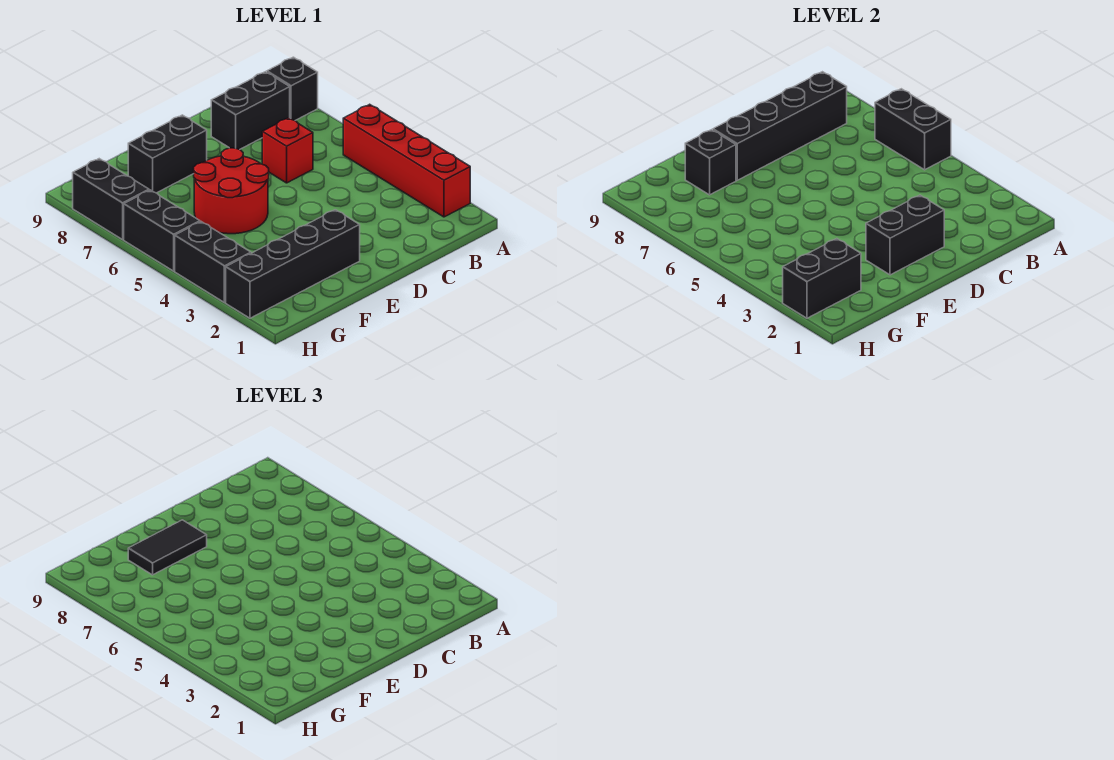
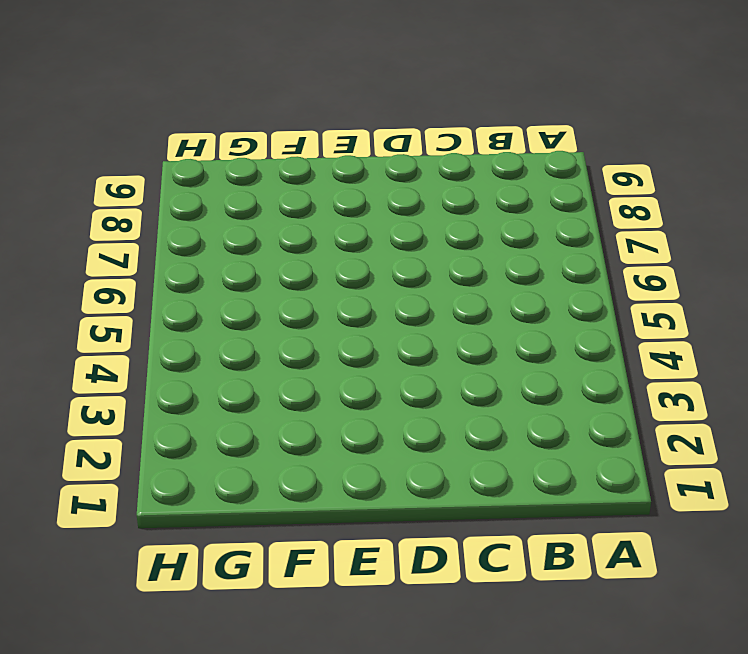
none -> red 1x4 brick [343,104,470,217]
none -> black 1x1 brick [267,57,318,120]
none -> black 1x2 brick [211,72,290,150]

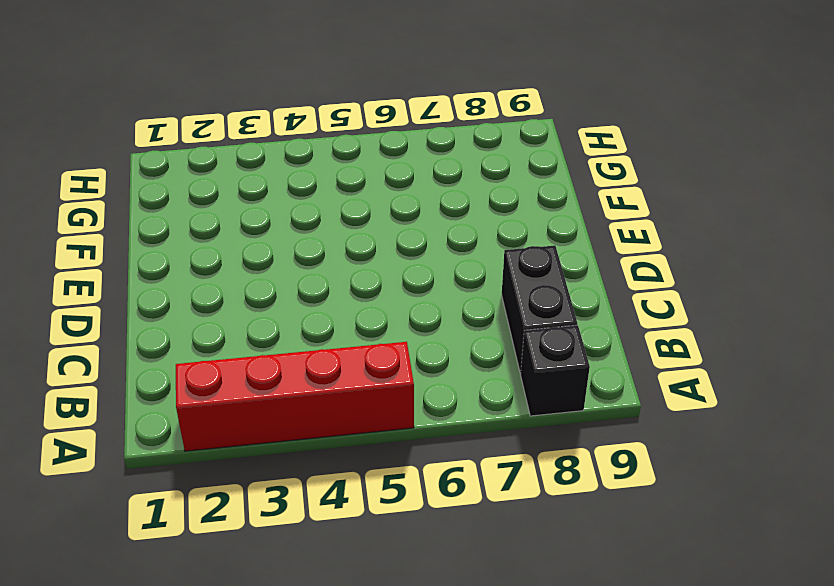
none -> red 1x1 brick [262,118,313,183]
none -> black 1x4 brick [226,210,360,318]
none -> red 2x2 round brick [194,148,269,234]

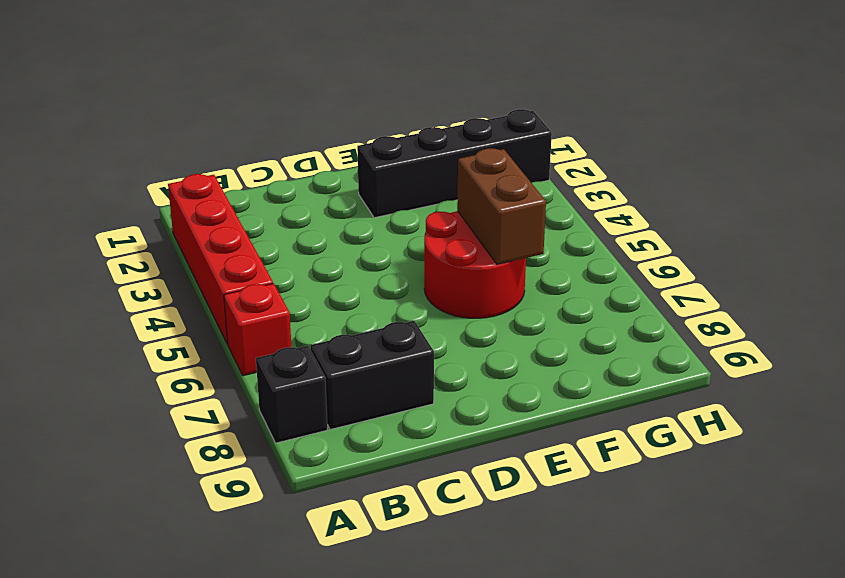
red 1x1 brick [224,283,291,376] -> red 1x1 brick moved to [262,118,313,183]
brown 1x2 brick [457,148,546,264] -> none
none -> black 1x2 brick [128,115,207,193]
none -> black 1x2 brick [175,222,251,303]
none -> black 1x2 brick [124,190,200,271]

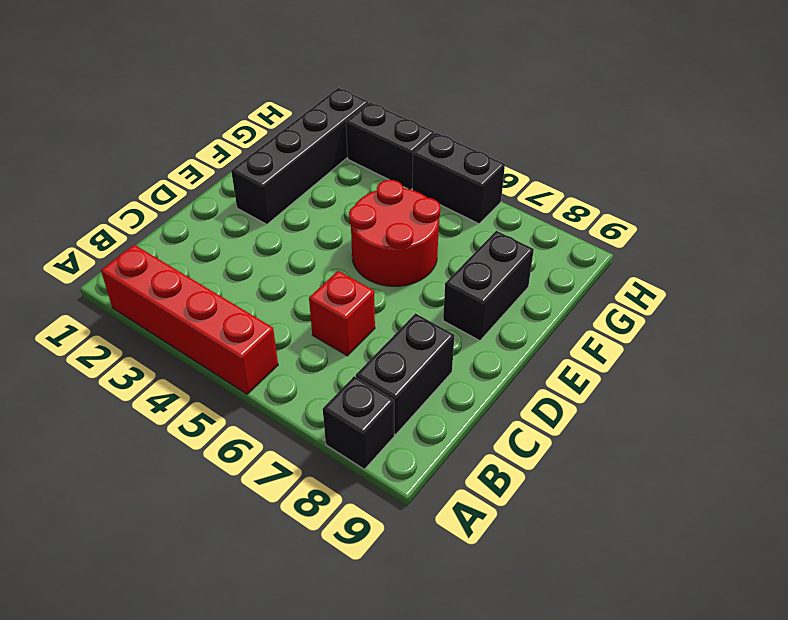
none -> black 1x2 brick [73,159,149,240]
none -> black 1x2 brick [875,89,951,170]
none -> black 1x4 brick [713,72,847,180]

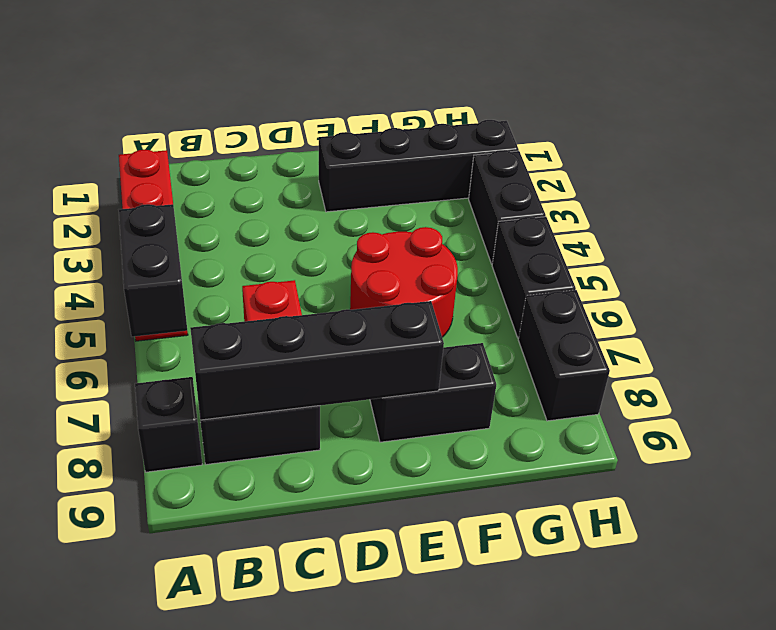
none -> black 1x2 brick [866,195,944,275]
none -> black 1x1 brick [685,130,736,195]
none -> black 1x2 brick [783,239,861,318]

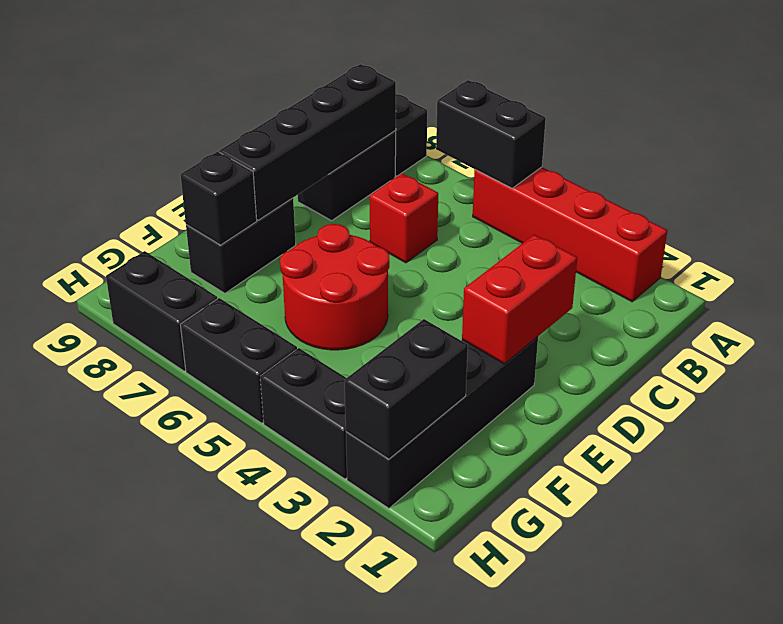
red 1x2 brick [462,234,577,364] -> black 1x2 brick [866,195,944,275]
none -> black 1x2 tile [128,520,207,575]

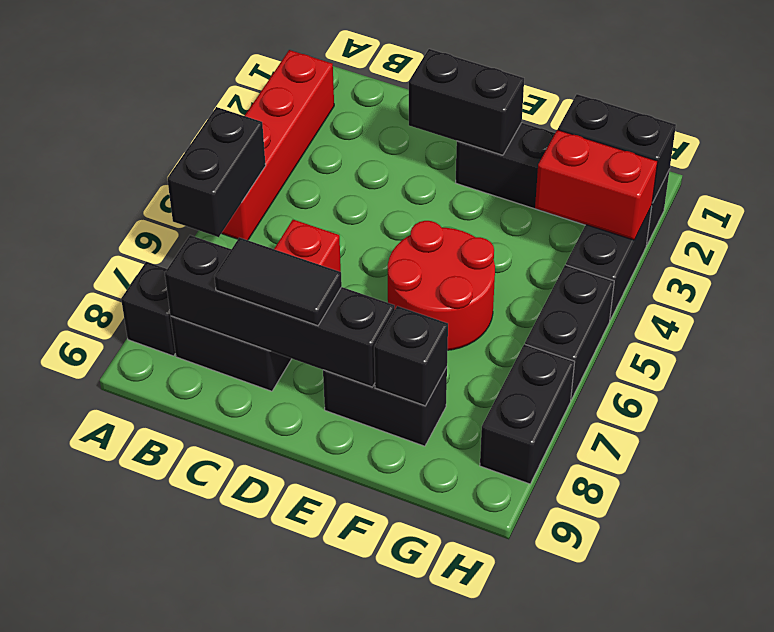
black 1x2 tile [214,238,342,326] -> black 1x2 tile moved to [128,520,207,575]
red 1x2 brick [535,130,658,240] -> none

